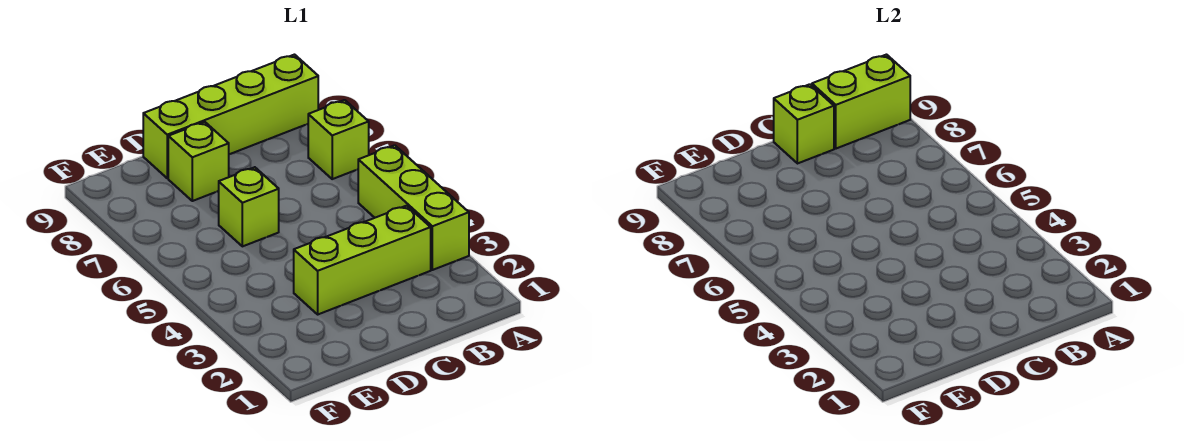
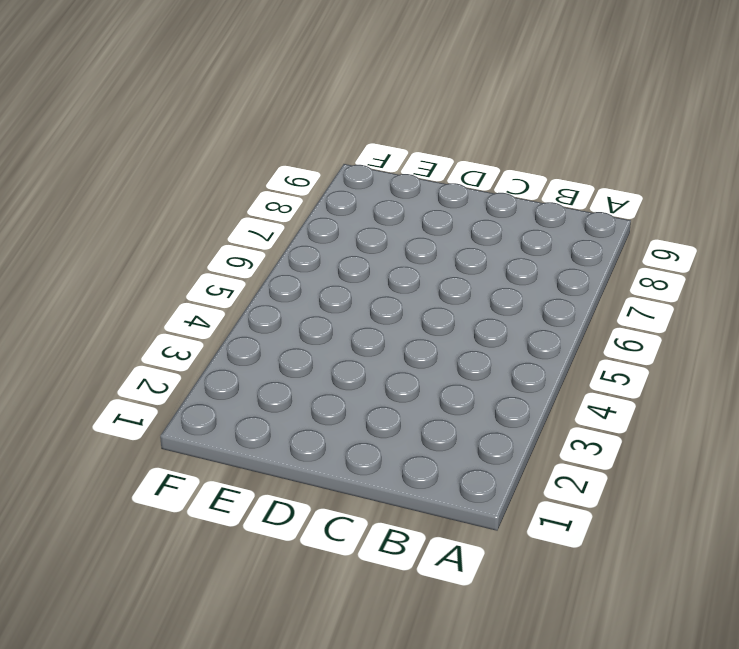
none -> lime 1x3 brick [358,145,469,270]
none -> lime 1x1 brick [308,100,369,179]

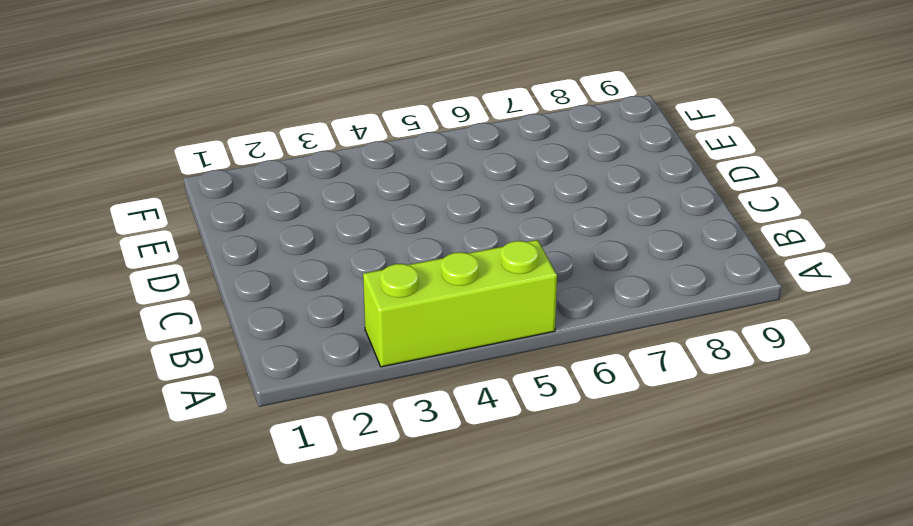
none -> lime 1x1 brick [308,100,369,179]
none -> lime 1x4 brick [143,55,318,178]

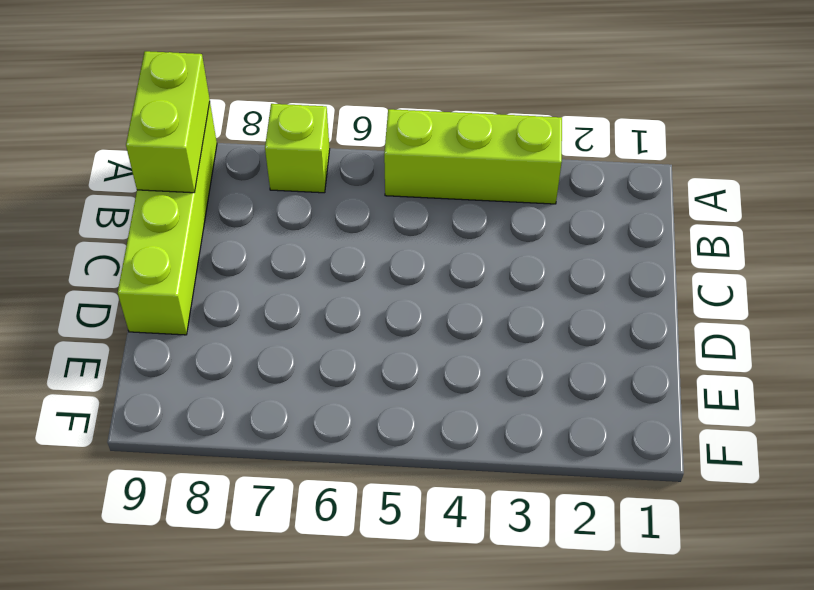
none -> lime 1x3 brick [294,206,431,314]
none -> lime 1x1 brick [219,167,279,246]

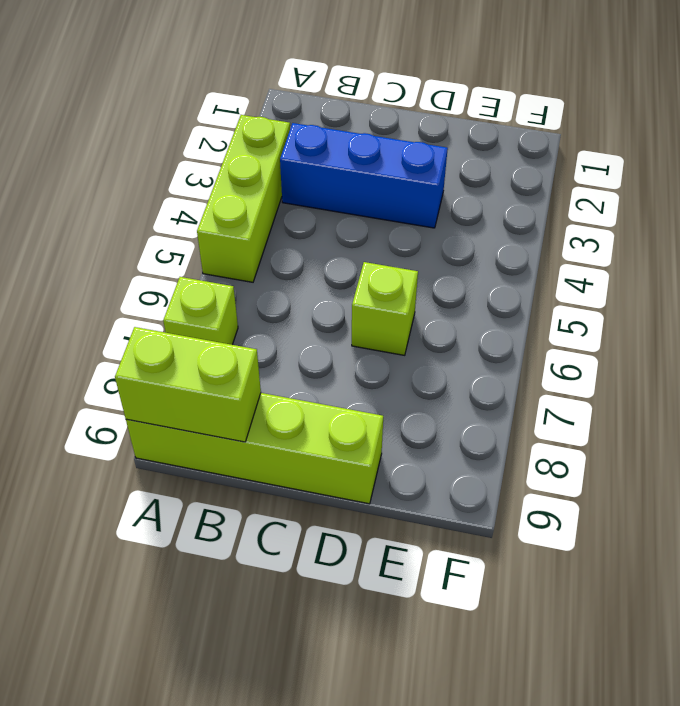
blue 1x3 brick [280,123,448,228] -> lime 1x3 brick [294,206,431,314]
none -> lime 1x1 brick [168,122,229,201]
none -> lime 1x1 brick [774,84,834,164]

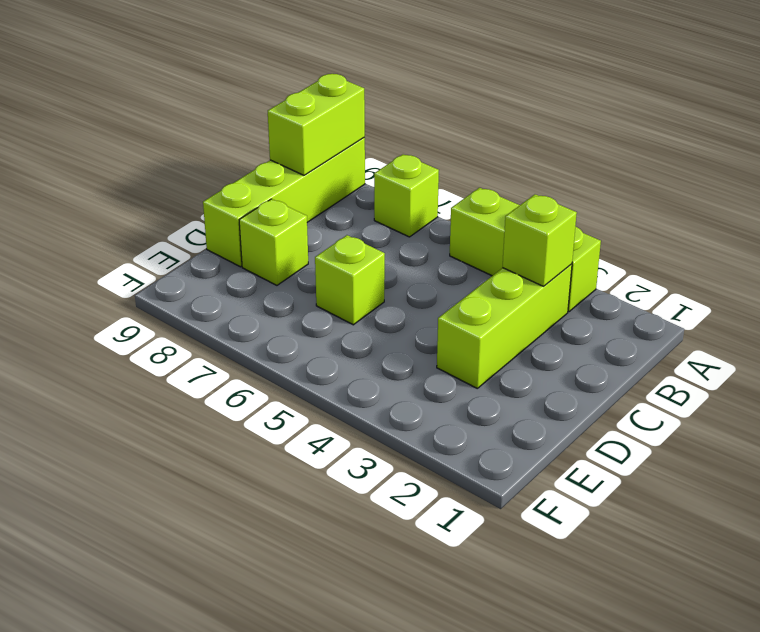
lime 1x1 brick [502,194,577,286] -> lime 1x1 brick moved to [774,84,834,164]

